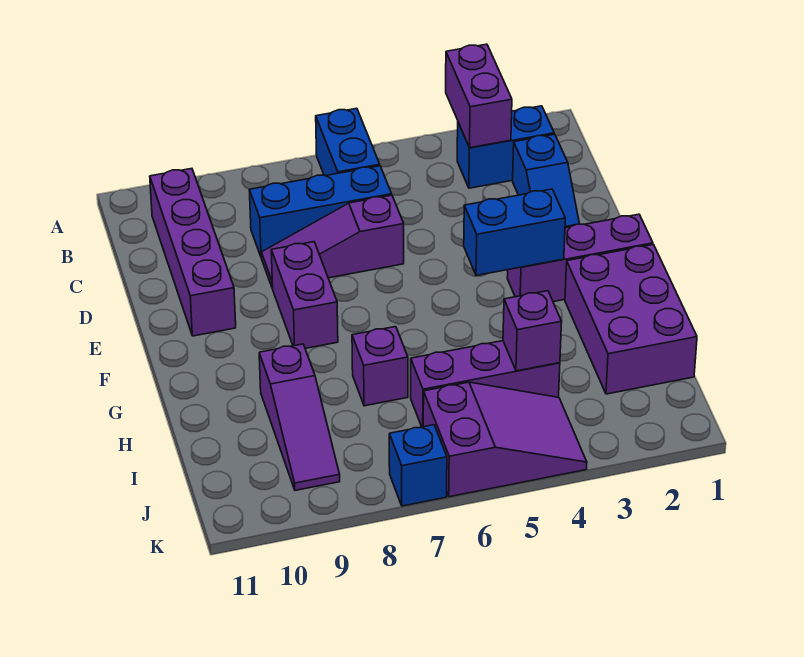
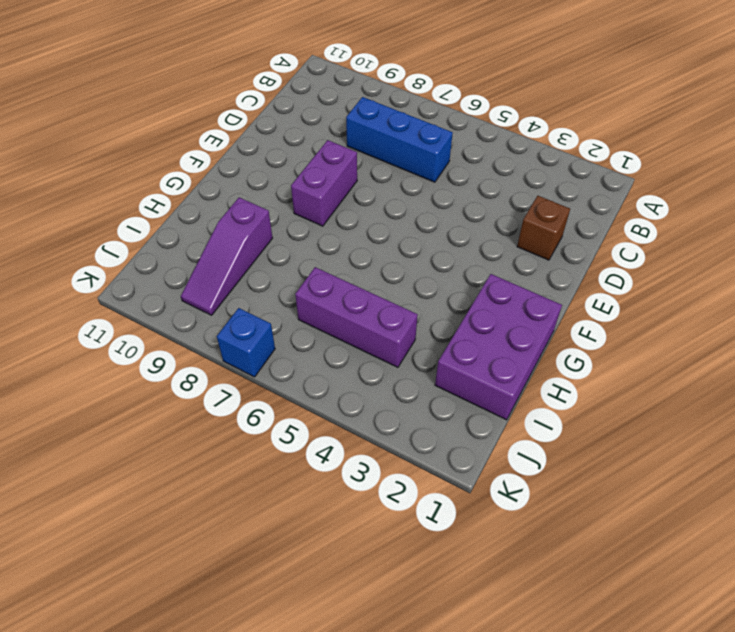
brown 1x1 brick [517,196,570,260] -> blue 1x2 slope [513,134,579,228]
none -> blue 1x2 brick [316,108,380,176]
none -> blue 1x2 brick [457,106,554,188]
none -> purple 1x4 brick [150,169,236,336]

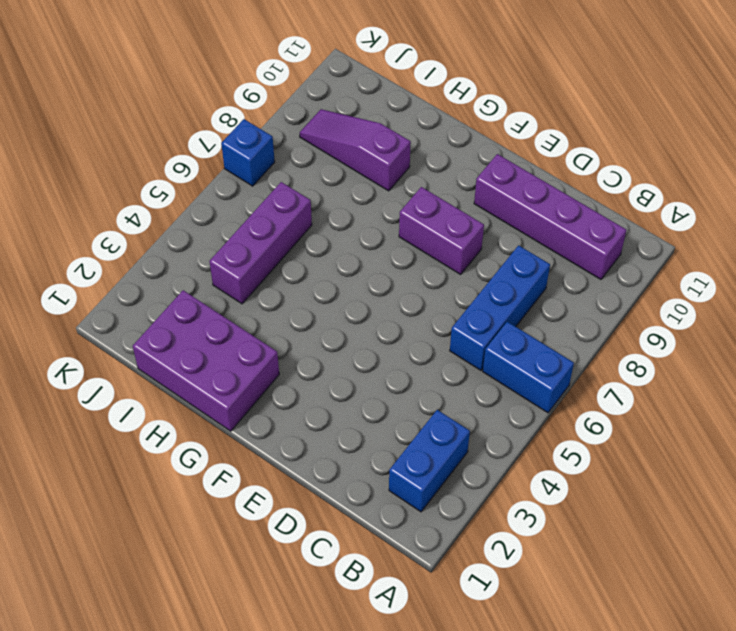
none -> blue 1x2 slope [513,134,579,228]
none -> purple 1x3 slope [261,195,404,288]
none -> purple 1x3 brick [507,214,653,302]

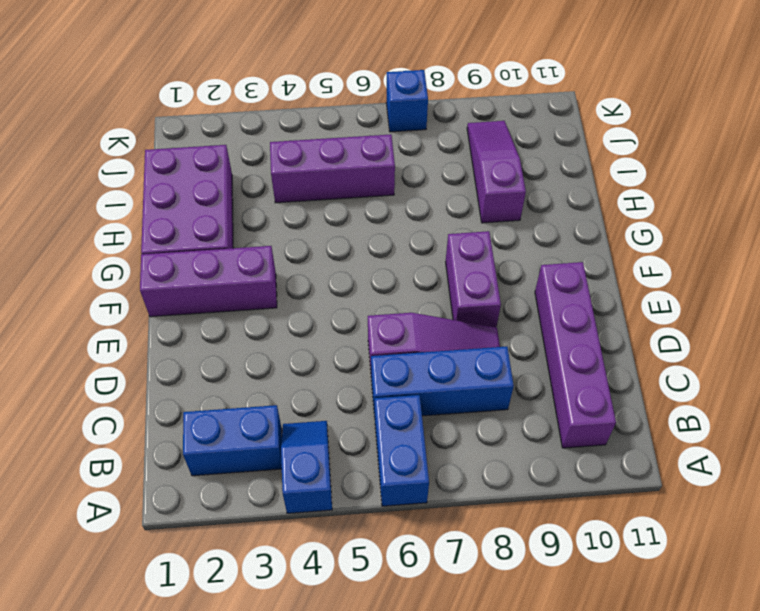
blue 1x2 slope [281,421,332,513] -> blue 1x2 slope moved to [513,134,579,228]
none -> purple 1x1 brick [352,327,408,406]
none -> purple 2x3 slope [423,382,587,497]
none -> purple 1x2 brick [446,44,512,148]

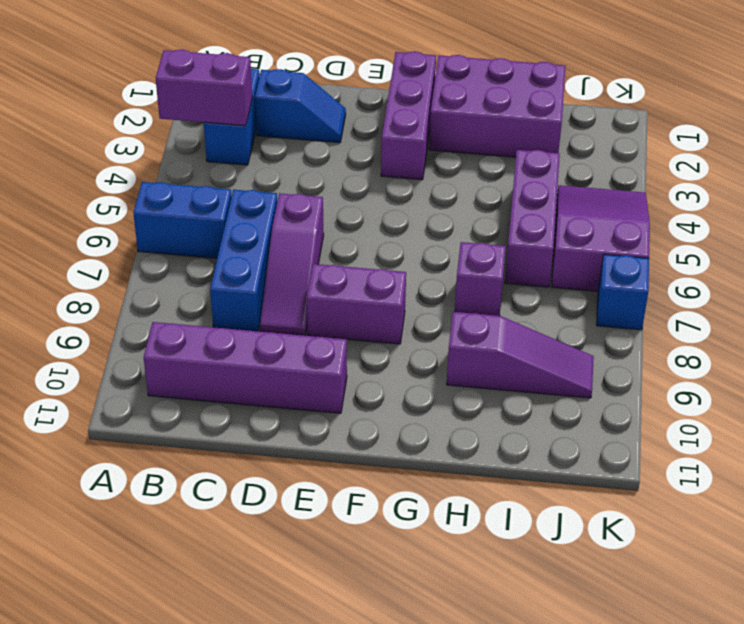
none -> blue 1x2 brick [464,189,565,276]
none -> purple 1x1 brick [503,291,562,371]

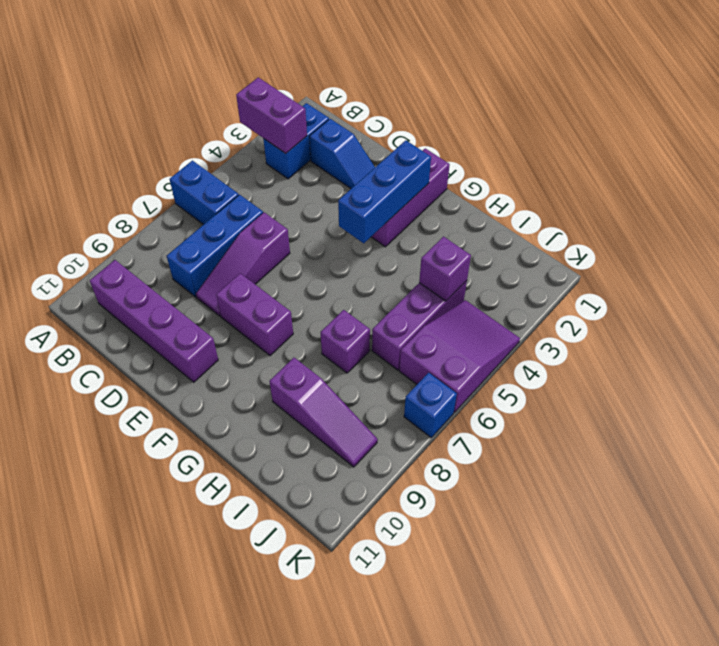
blue 1x3 brick [338,140,431,243] -> blue 1x2 brick [464,189,565,276]
none -> purple 2x3 brick [565,245,697,394]

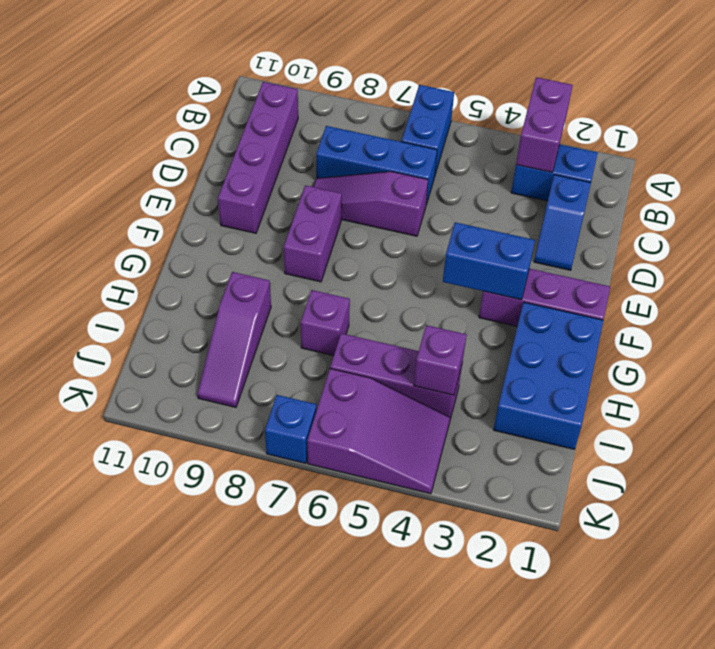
blue 2x3 brick [494,302,603,449] -> purple 2x3 brick [565,245,697,394]

